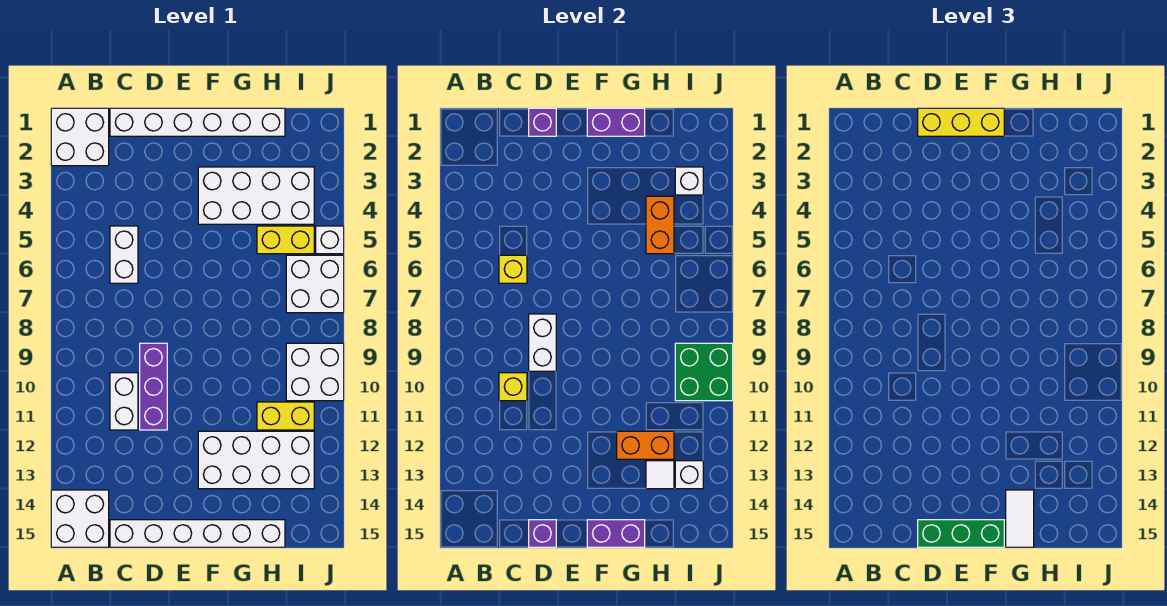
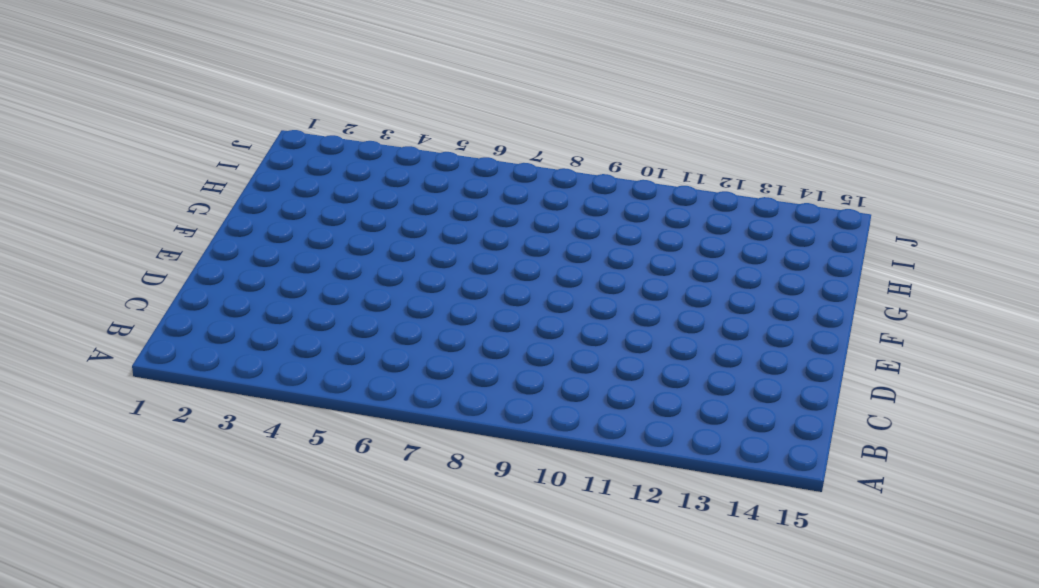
none -> white 2x2 brick [51,108,109,166]
none -> white 2x2 brick [51,490,109,547]
none -> white 1x6 brick [110,108,285,136]
none -> white 1x2 brick [110,226,138,283]

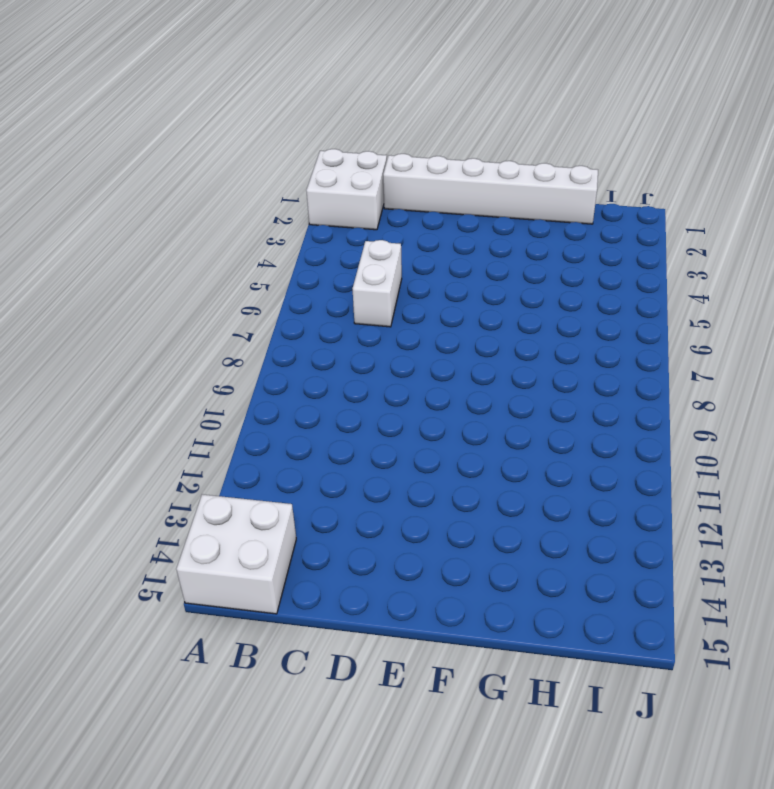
none -> white 1x2 brick [110,373,138,430]
none -> white 1x6 brick [110,520,285,547]
none -> purple 1x3 brick [140,343,167,430]
none -> white 2x4 brick [198,167,314,224]

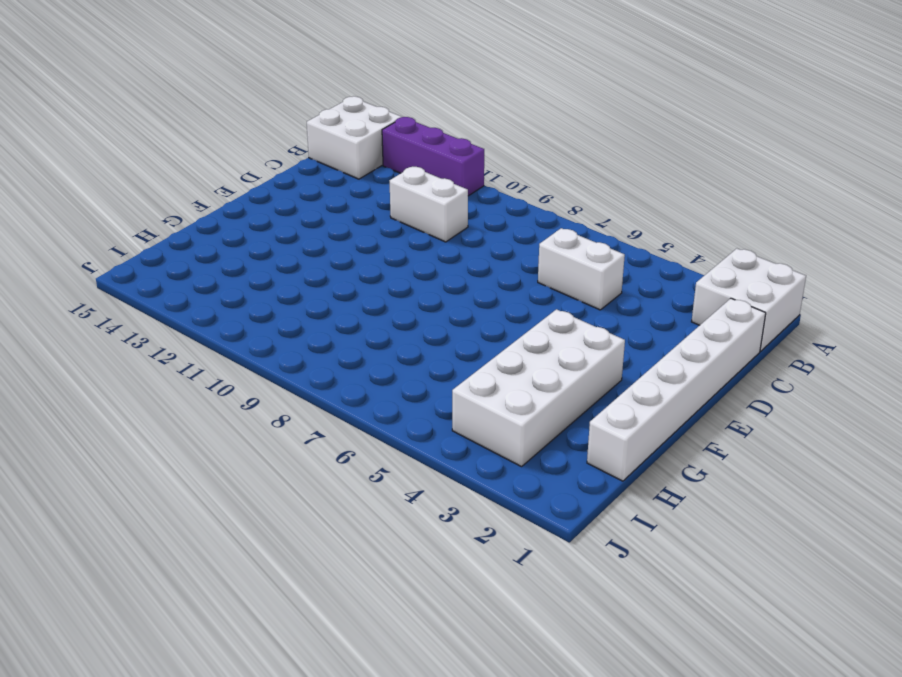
purple 1x3 brick [382,117,484,196] -> purple 1x3 brick moved to [140,343,167,430]
none -> white 1x6 brick [110,520,285,547]
none -> white 2x4 brick [198,431,314,489]
none -> yellow 1x2 brick [257,226,314,254]
none -> yellow 1x2 brick [257,402,314,430]

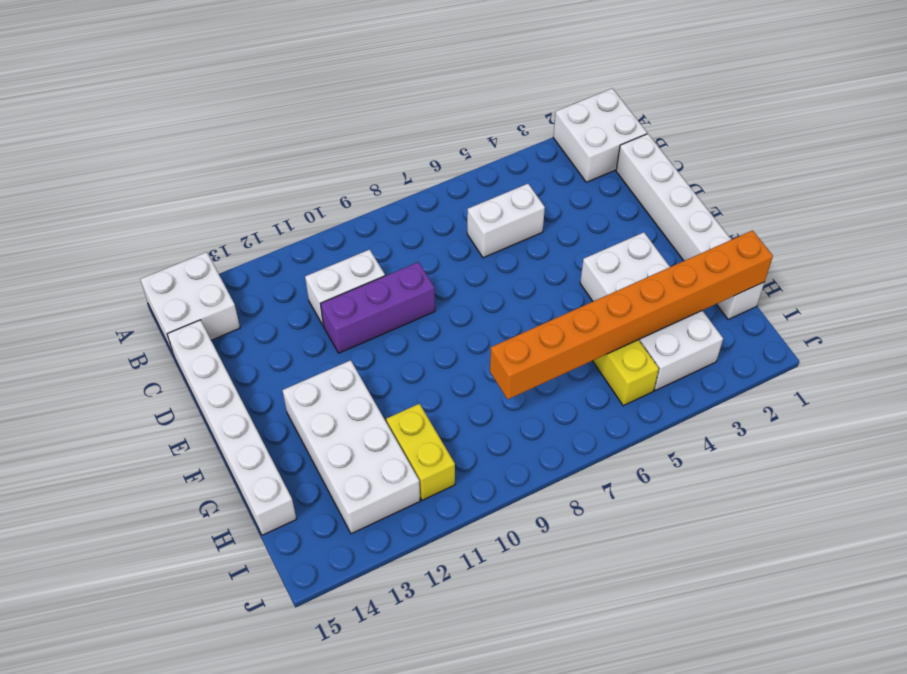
orange 1x8 brick [490,231,773,399] -> orange 1x2 brick [646,196,674,254]
none -> white 2x2 brick [286,255,344,313]
none -> white 2x2 brick [286,343,344,401]
none -> white 1x1 brick [316,226,344,254]
none -> yellow 1x1 brick [499,255,527,283]

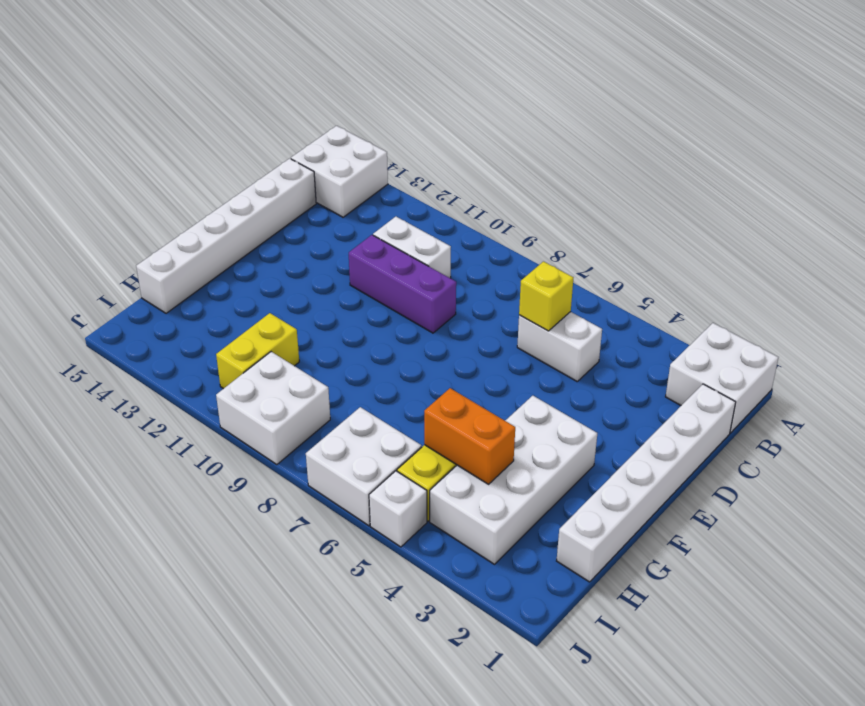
none -> white 2x4 brick [198,431,314,489]
none -> yellow 1x1 brick [499,373,527,401]
none -> purple 1x1 brick [529,108,556,136]
none -> white 1x2 brick [529,314,556,371]

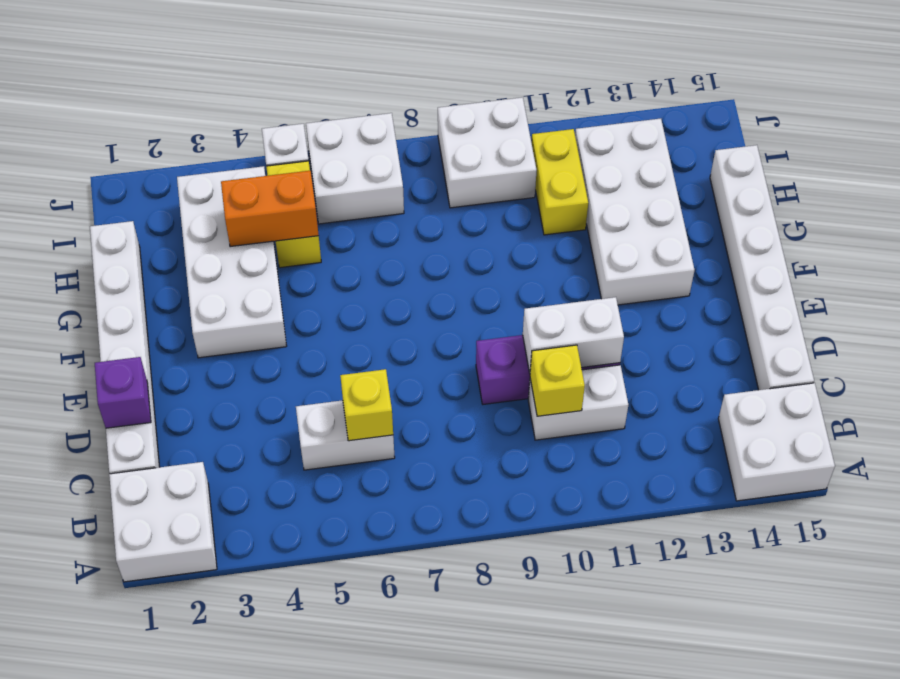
white 1x2 brick [523,297,624,373] -> white 1x2 brick moved to [529,314,556,371]
none -> purple 1x1 brick [529,520,556,547]
none -> purple 1x2 brick [587,108,645,136]
none -> purple 1x2 brick [587,520,645,547]
none -> orange 1x2 brick [617,431,674,459]

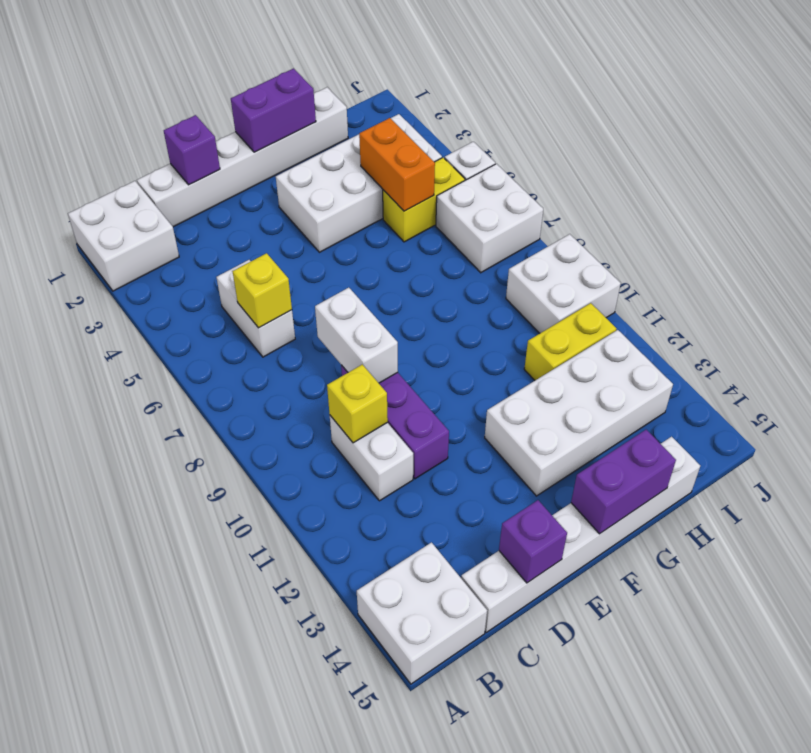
none -> orange 1x2 brick [617,431,674,459]
none -> white 1x1 tile [646,461,674,489]
none -> white 1x1 brick [675,167,703,195]
none -> green 2x2 brick [675,343,733,401]

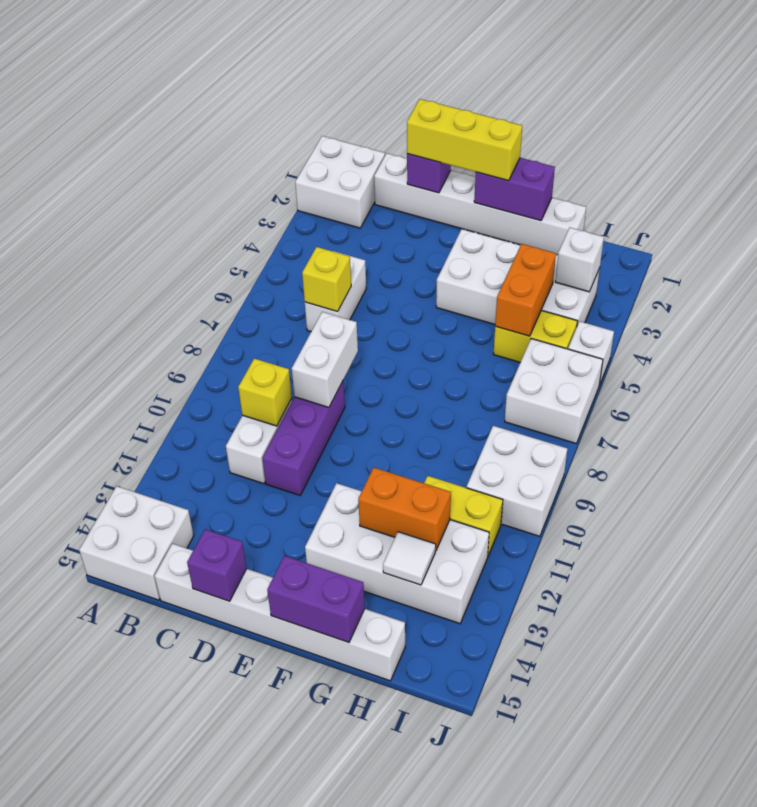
none -> green 2x2 brick [675,343,733,401]
none -> white 1x1 brick [675,461,703,489]
none -> green 1x3 brick [918,520,1004,547]
none -> white 1x2 tile [1006,490,1034,547]

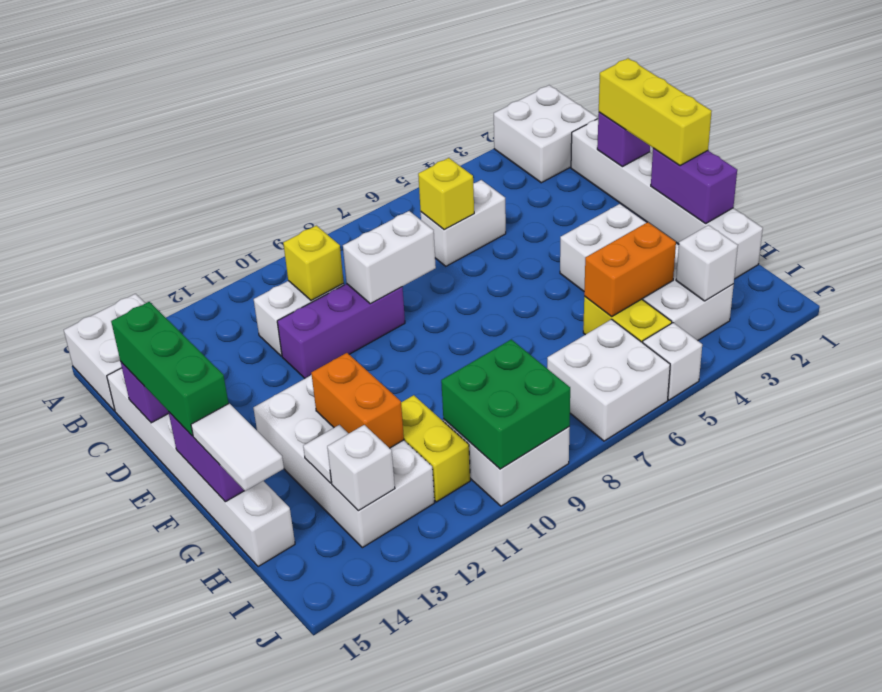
white 1x2 tile [191,403,284,491] -> white 1x2 tile turned to [1006,490,1034,547]

